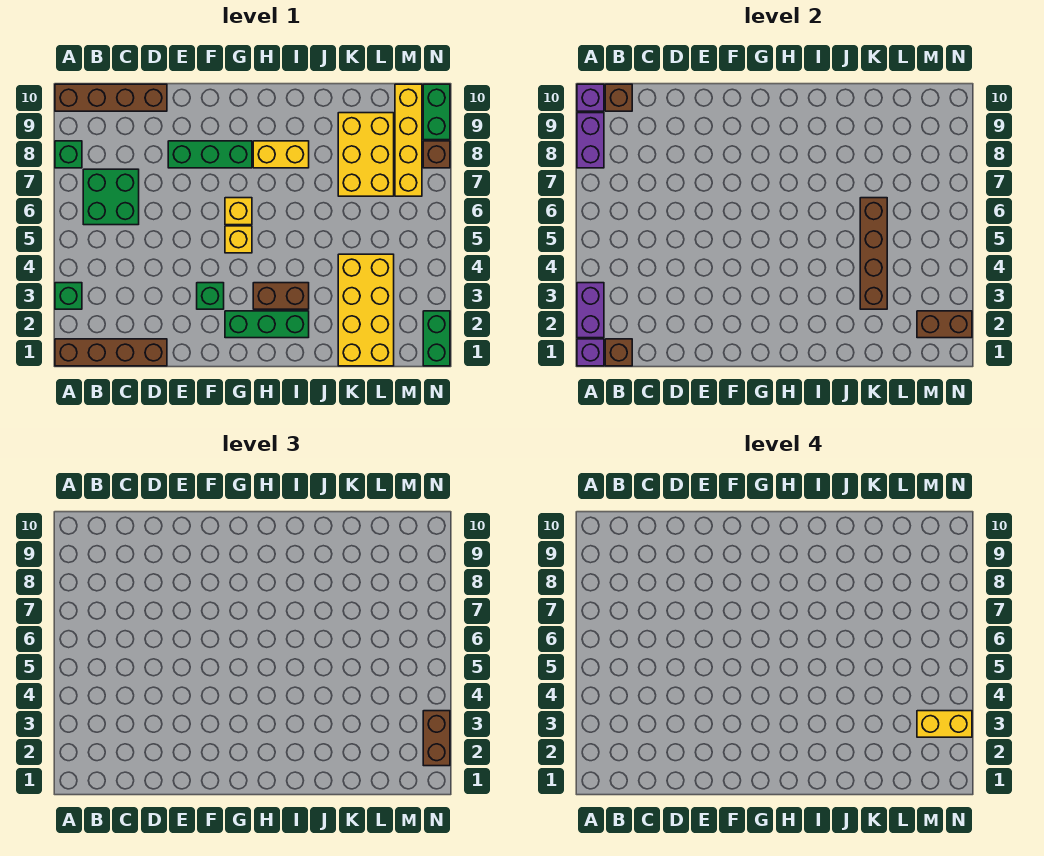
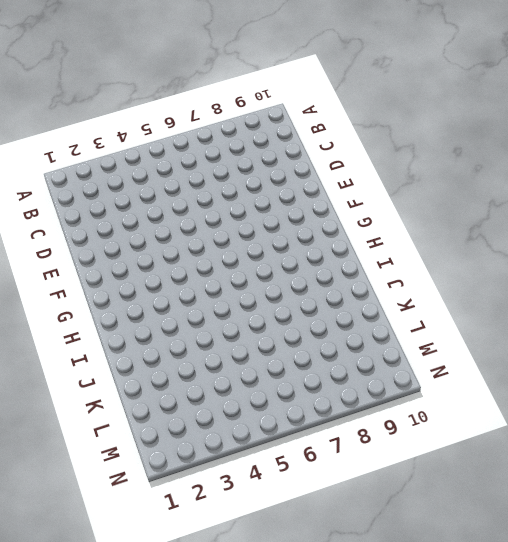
none -> brown 1x4 brick [55,339,167,366]
none -> green 1x1 brick [55,283,82,309]
none -> green 1x1 brick [55,141,82,168]

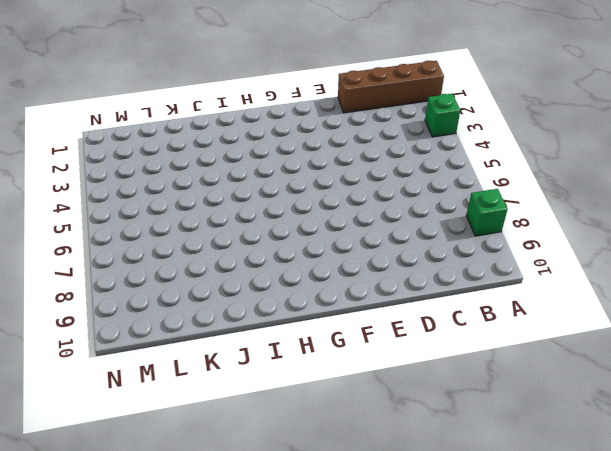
none -> brown 1x4 brick [55,84,167,111]
none -> green 2x2 brick [83,169,139,225]
none -> green 1x3 brick [168,141,252,168]

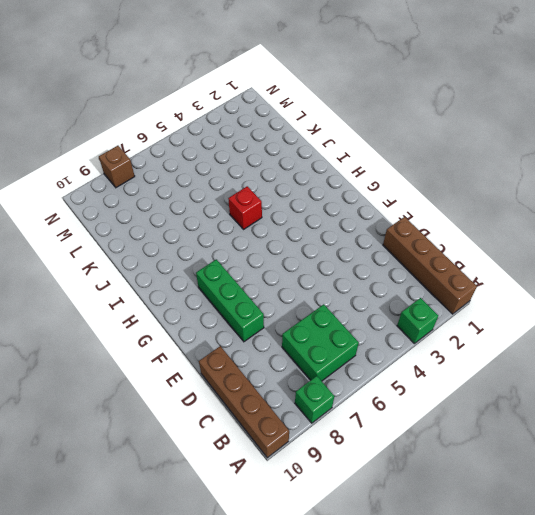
red 1x1 brick [228,186,262,229] -> none
none -> green 1x1 brick [197,283,224,309]
none -> green 1x3 brick [225,311,309,338]
none -> yellow 1x1 brick [225,226,252,253]

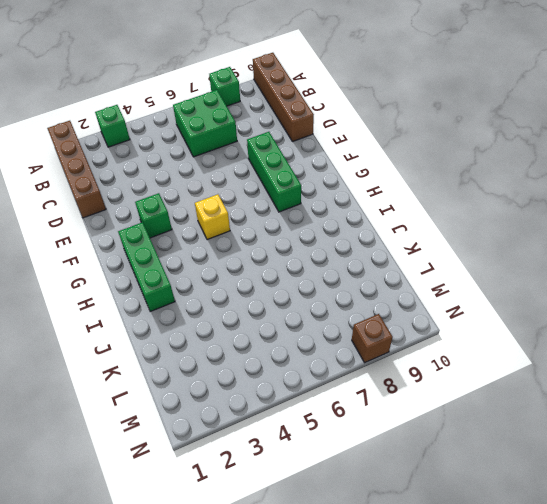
none -> yellow 1x1 brick [225,198,252,225]
none -> brown 1x2 brick [253,283,309,309]
none -> yellow 1x2 brick [253,141,309,168]

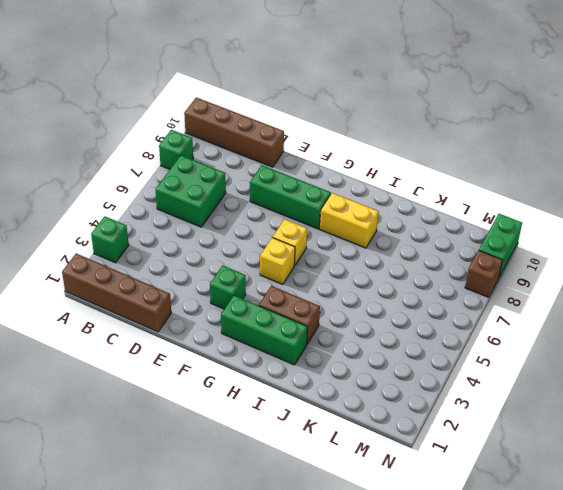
none -> yellow 2x4 brick [338,254,394,366]
none -> yellow 2x3 brick [338,113,394,196]
none -> yellow 1x4 brick [395,84,422,196]

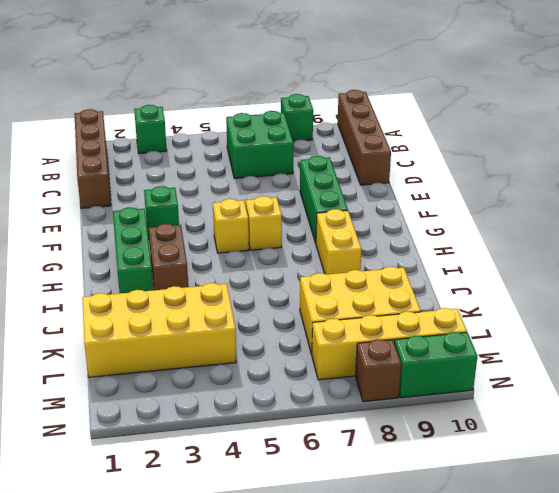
none -> green 1x2 brick [423,311,450,366]
none -> purple 1x1 brick [577,339,604,366]
none -> purple 1x2 brick [577,283,604,338]

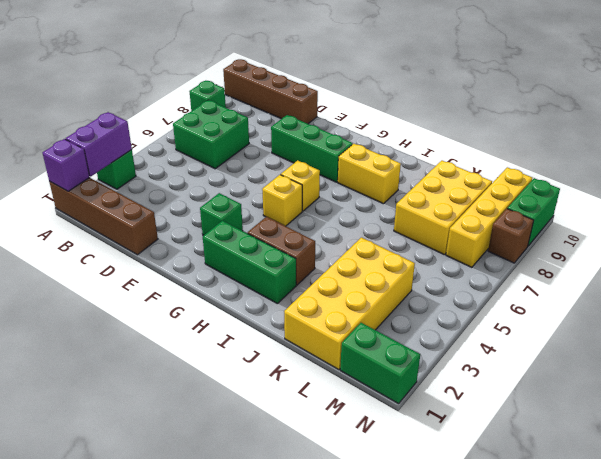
green 1x2 brick [340,323,420,404] -> green 1x2 brick turned to [423,311,450,366]
none -> purple 1x2 brick [577,113,604,168]
none -> purple 1x1 brick [577,84,604,111]
none -> brown 1x1 brick [605,339,632,366]

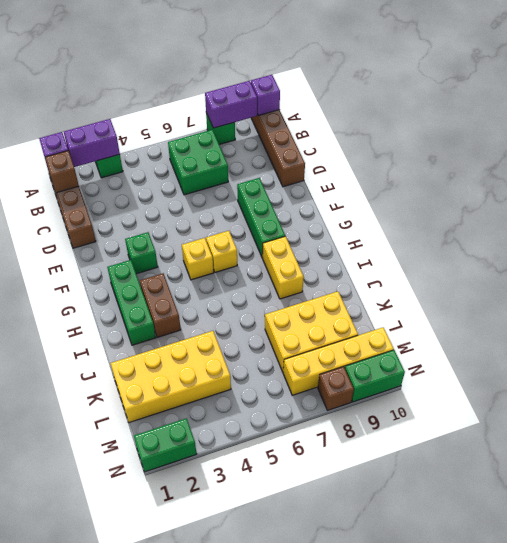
none -> brown 1x1 brick [605,84,632,111]
none -> brown 1x4 brick [860,198,887,309]
none -> brown 1x2 brick [917,311,972,338]

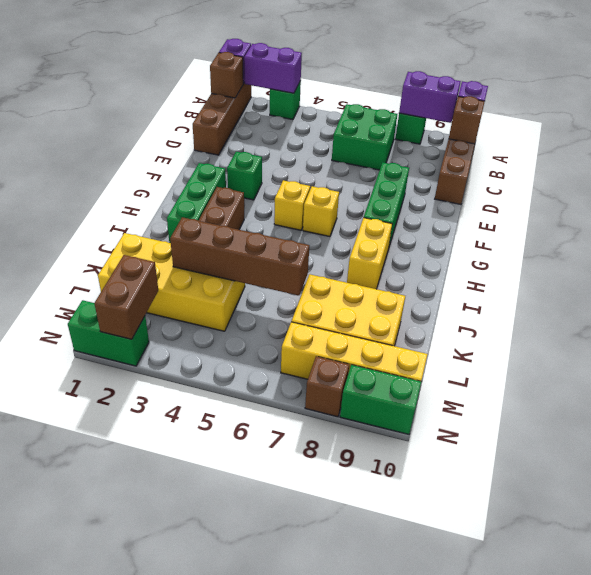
none -> brown 1x2 brick [423,711,450,766]
none -> yellow 1x2 brick [917,711,972,737]

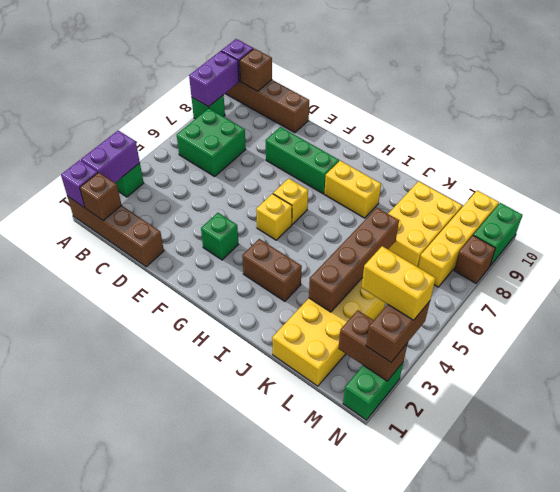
none -> green 1x3 brick [225,311,309,338]

